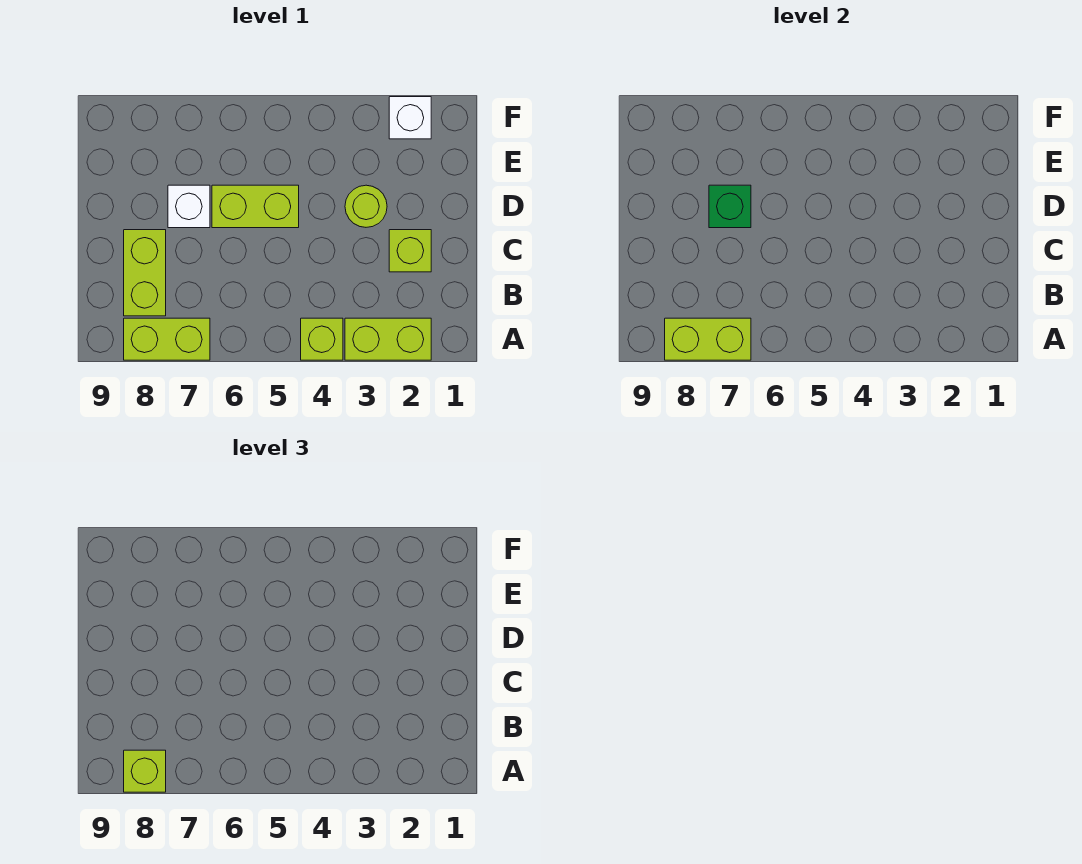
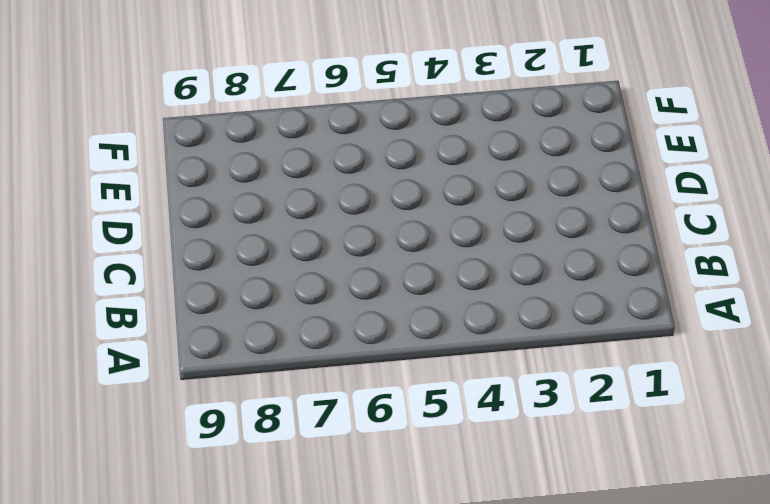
none -> lime 1x2 brick [345,318,431,360]
none -> lime 1x1 brick [301,318,343,360]
none -> lime 1x2 brick [124,318,210,360]

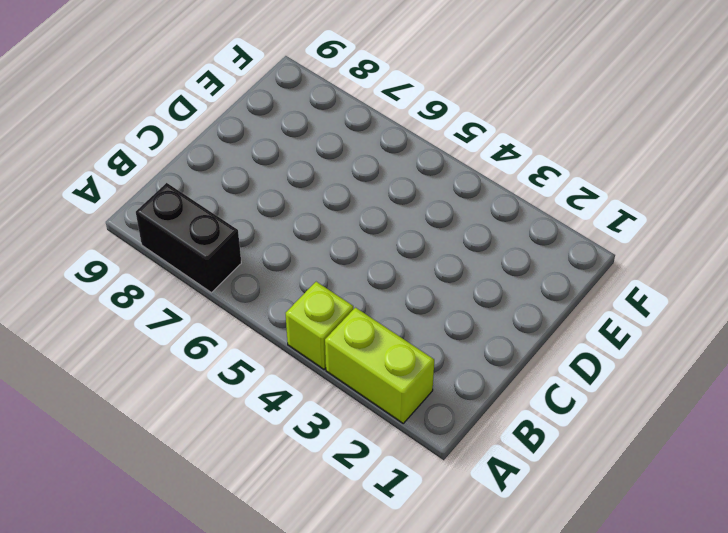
black 1x2 brick [136,183,241,293] -> lime 1x2 brick [124,318,210,360]
none -> lime 1x2 brick [124,230,166,316]
none -> lime 1x1 brick [389,230,431,272]
none -> lime 1x1 round brick [345,185,387,227]

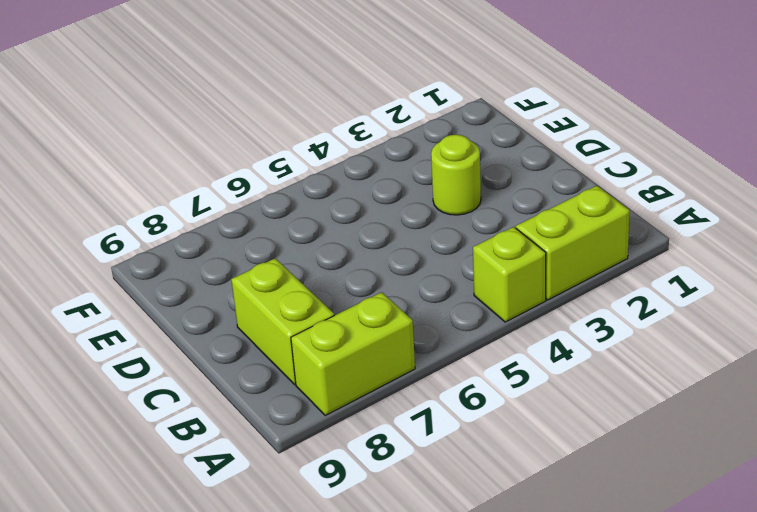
none -> lime 1x1 brick [389,230,431,272]
none -> lime 1x2 brick [212,185,299,228]
none -> white 1x1 brick [168,185,210,228]

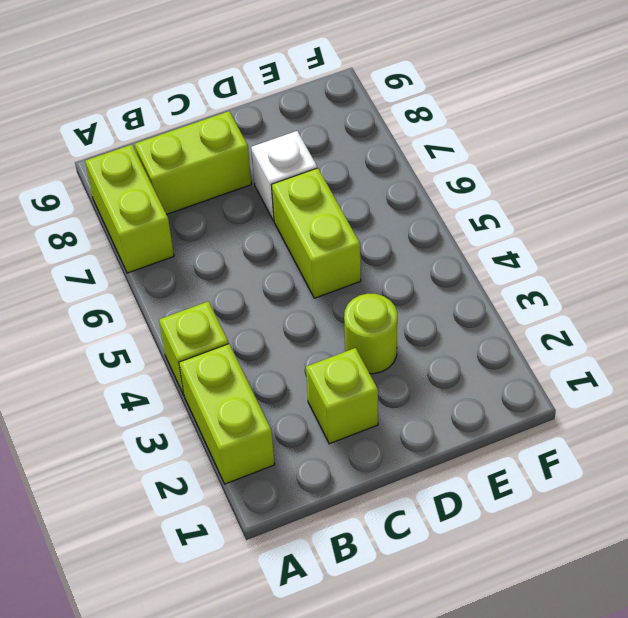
none -> white 1x1 brick [389,97,431,139]
none -> lime 1x2 brick [665,318,751,360]
none -> green 1x1 brick [709,185,751,228]

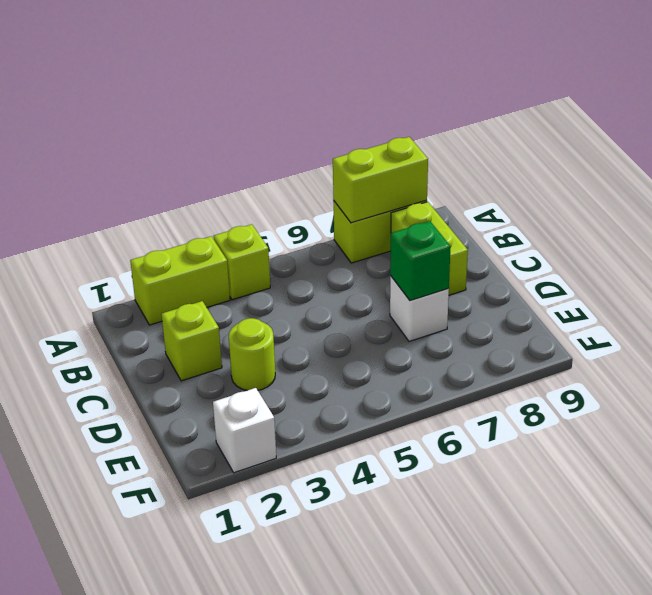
none -> lime 1x2 brick [212,185,299,228]
none -> lime 1x1 brick [124,750,166,792]

